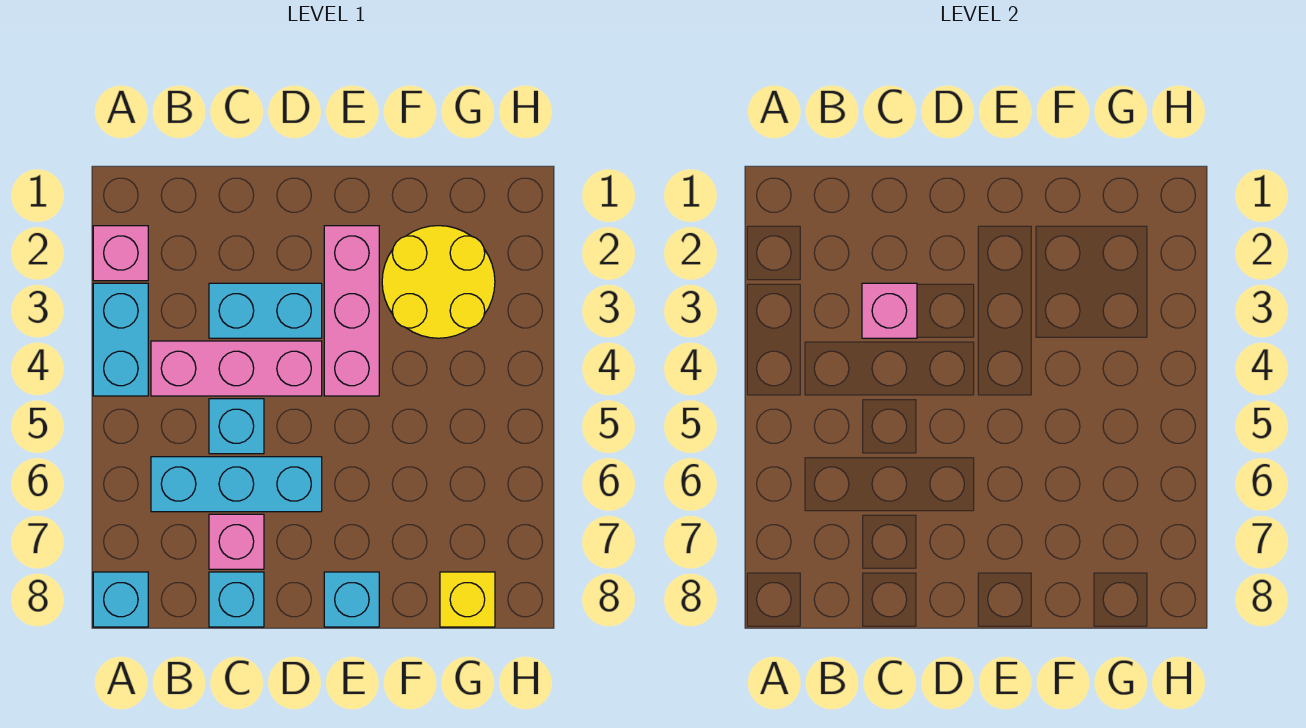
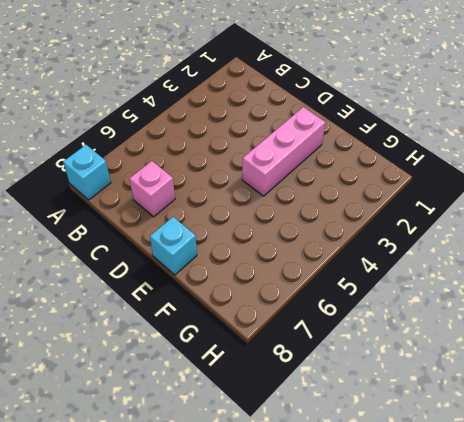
none -> pink 1x1 brick [93,226,148,281]
none -> cyan 1x2 brick [93,283,148,396]
none -> pink 1x3 brick [151,341,322,396]

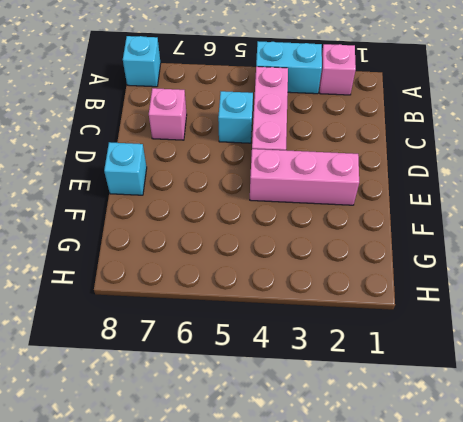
none -> cyan 1x3 brick [151,457,322,512]
none -> cyan 1x2 brick [209,283,322,338]
none -> cyan 1x1 brick [209,572,264,627]

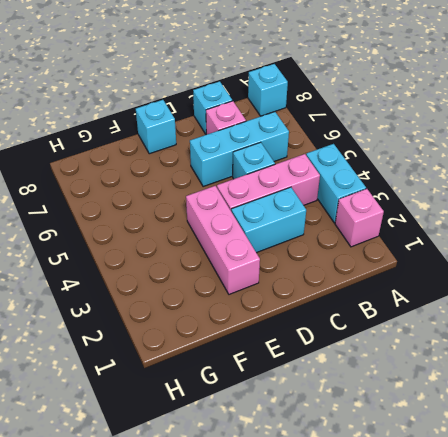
none -> yellow 2x2 round brick [382,226,495,338]
none -> yellow 1x1 brick [440,572,495,627]
none -> pink 1x1 brick [862,283,917,338]

